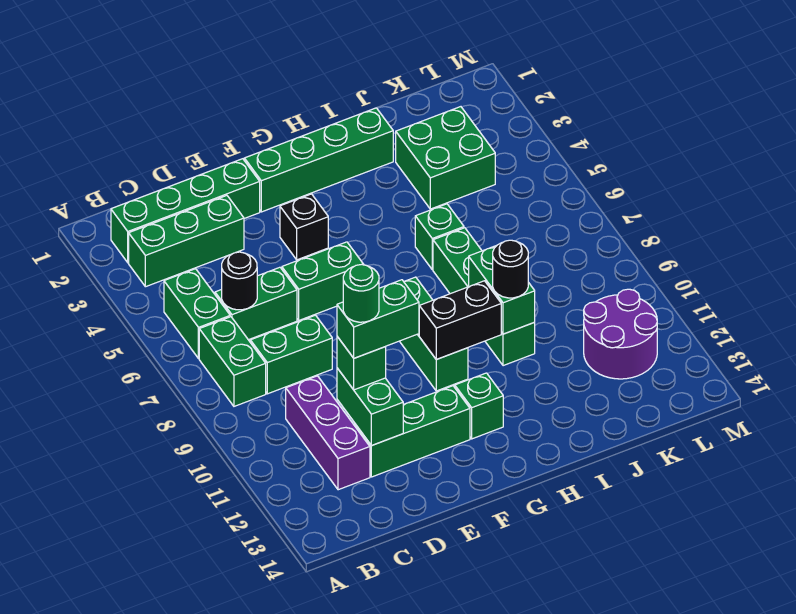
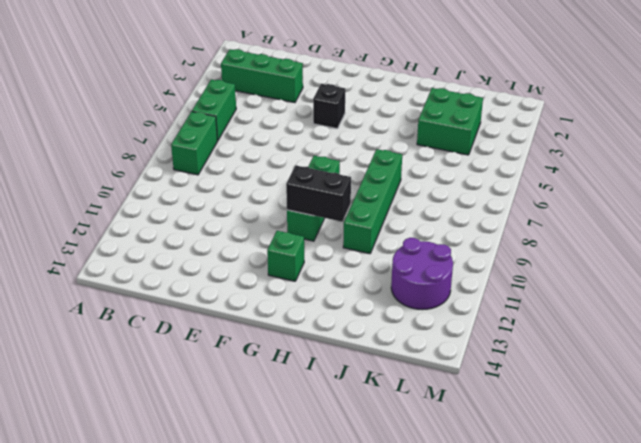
none -> green 1x4 brick [111,159,260,263]
none -> green 1x2 brick [215,267,297,340]
none -> green 1x2 brick [250,315,332,394]

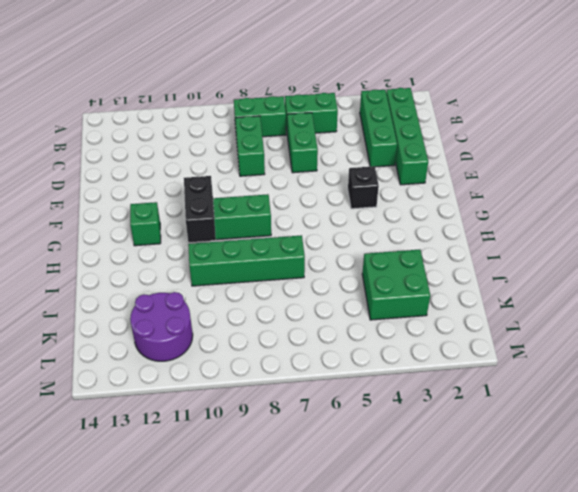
none -> purple 1x3 brick [286,376,370,490]
none -> green 1x3 brick [355,386,470,477]
none -> green 1x2 brick [282,242,364,320]

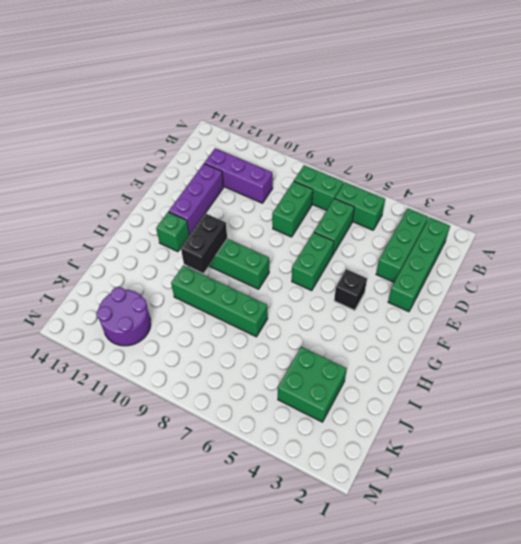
purple 1x3 brick [169,164,224,235] -> green 1x3 brick [355,386,470,477]
none -> green 1x4 brick [244,108,393,212]
none -> green 1x1 brick [415,204,464,270]
none -> black 1x1 round brick [222,252,257,310]

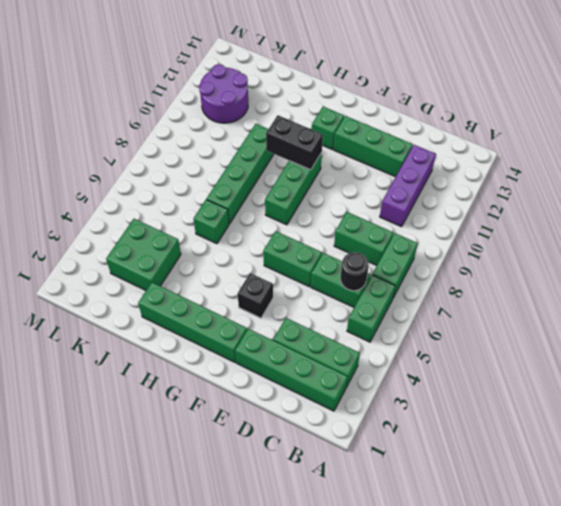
none -> green 1x2 brick [337,368,403,446]
none -> green 1x2 brick [469,245,535,334]
none -> green 1x1 brick [337,337,386,390]

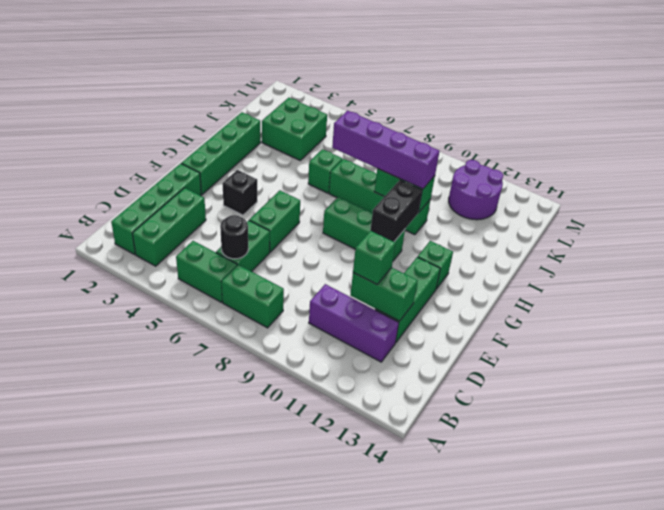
purple 1x4 brick [332,111,440,189] -> black 1x1 round brick [493,240,528,298]
none -> green 1x2 brick [250,315,332,394]
none -> green 1x2 brick [337,280,419,358]
none -> green 1x1 round brick [343,264,379,322]

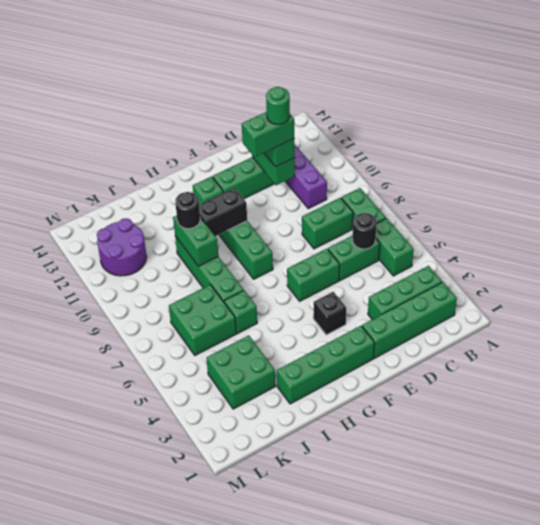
green 2x2 brick [169,285,236,355] -> none

